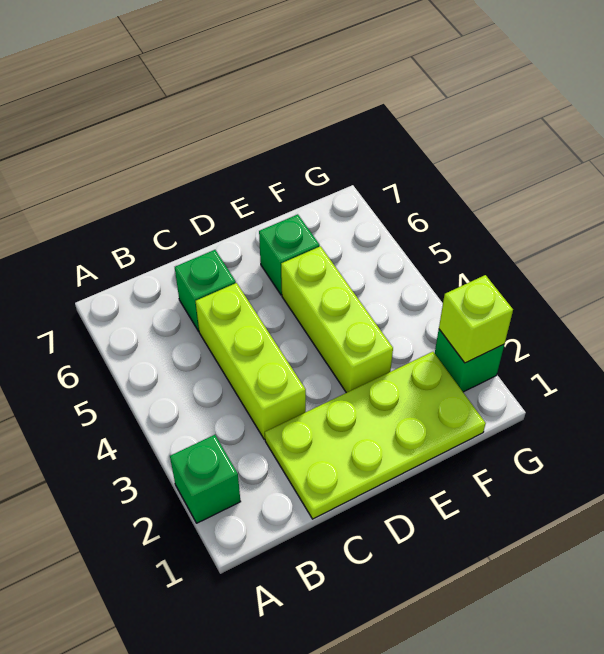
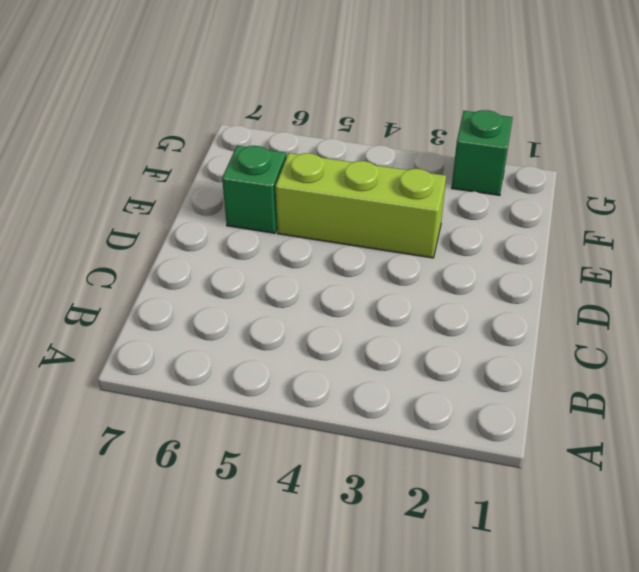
none -> green 1x1 brick [170,435,241,523]
none -> lime 2x4 plate [265,352,486,519]

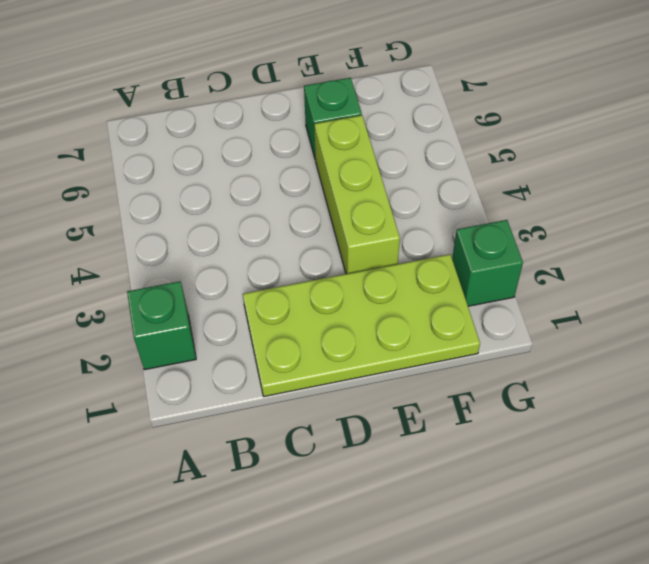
none -> lime 1x3 brick [196,283,306,439]
none -> green 1x1 brick [175,250,236,331]

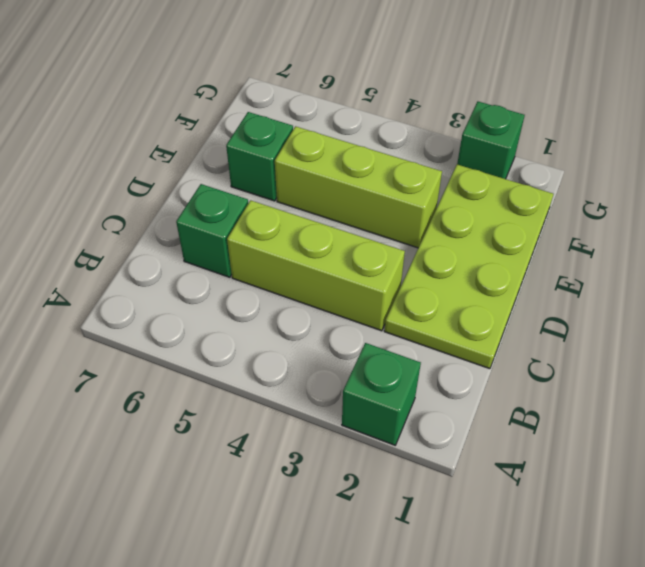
none -> lime 1x1 brick [439,275,513,363]

